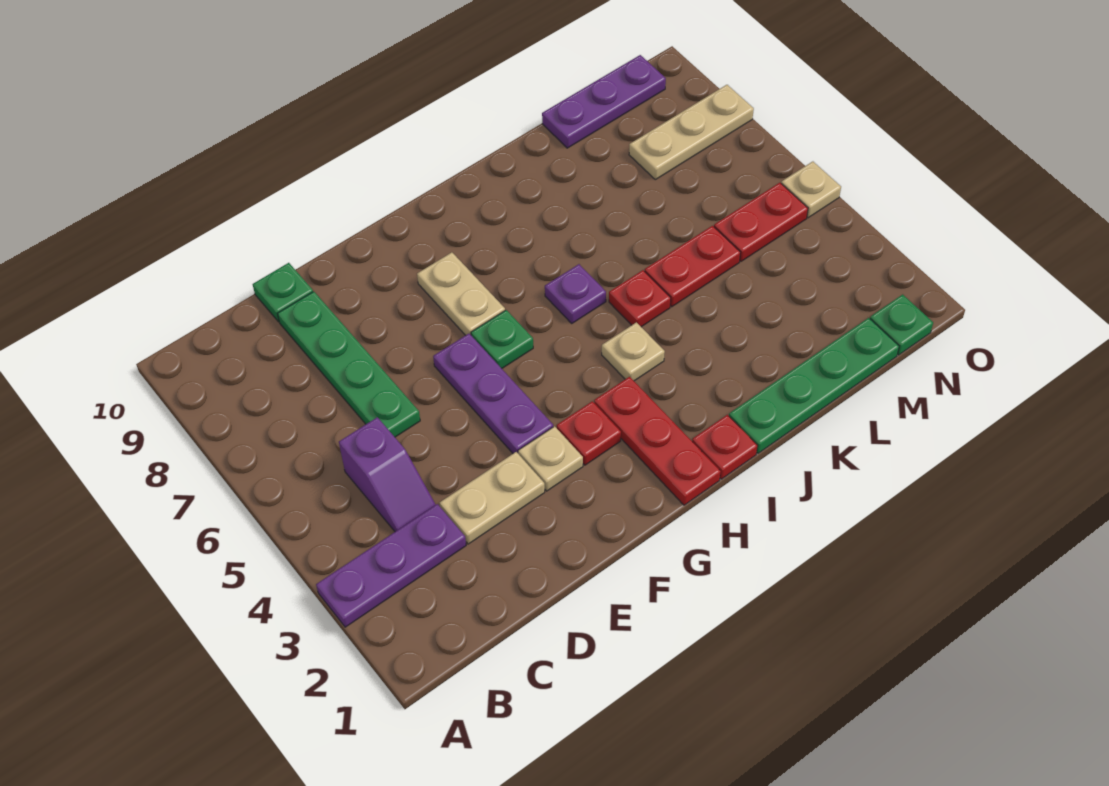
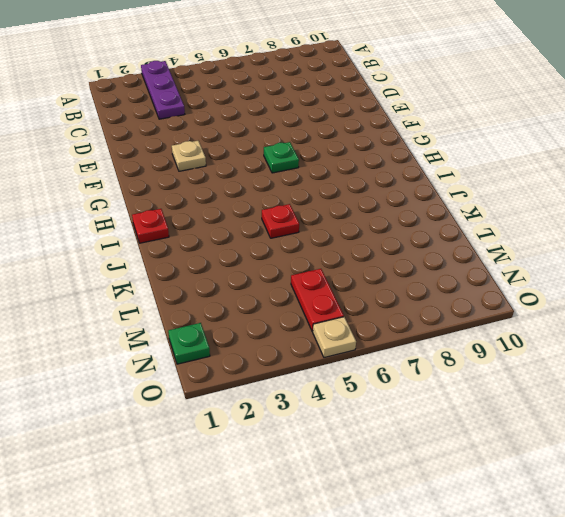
none -> purple 1x2 slope [339,417,436,532]
none -> tan 1x2 plate [440,452,545,544]
none -> green 1x4 plate [278,292,420,437]

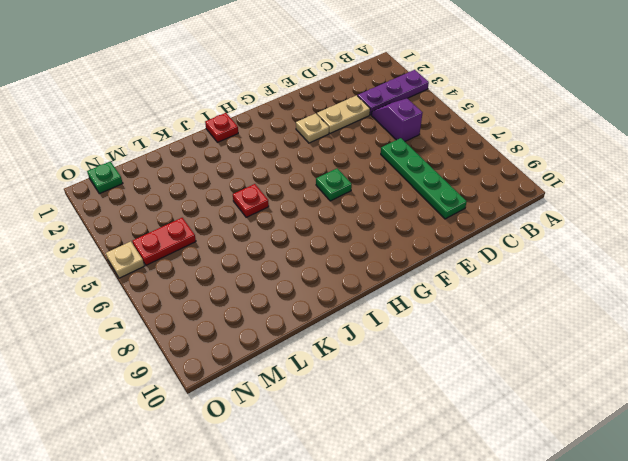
none -> green 1x1 plate [253,263,313,322]
none -> purple 1x3 plate [433,334,553,453]
none -> red 1x1 plate [557,401,621,465]

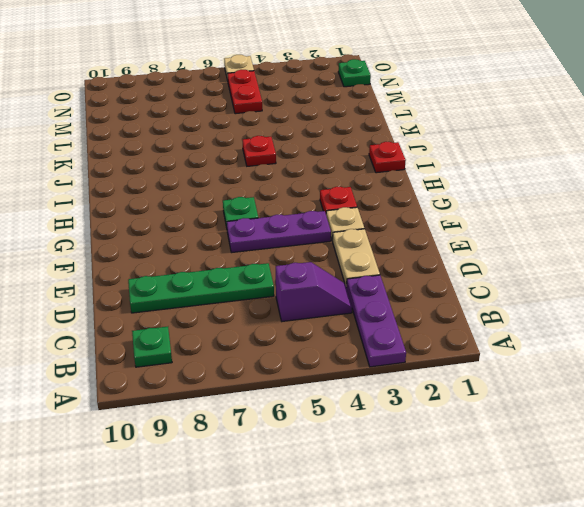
green 1x1 plate [132,327,172,367] -> green 1x1 plate moved to [253,263,313,322]
none -> tan 1x2 plate [417,252,505,335]
none -> red 1x3 plate [594,377,721,505]
none -> tan 1x1 plate [602,322,665,381]

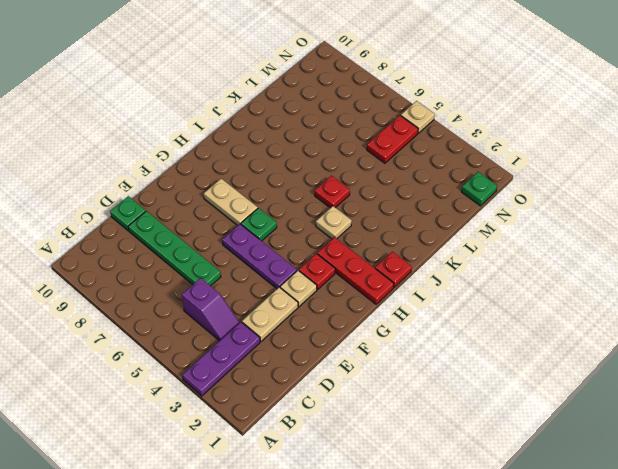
none -> purple 1x1 plate [545,264,606,323]
none -> green 1x4 plate [729,318,899,453]
none -> red 1x2 plate [645,226,741,307]

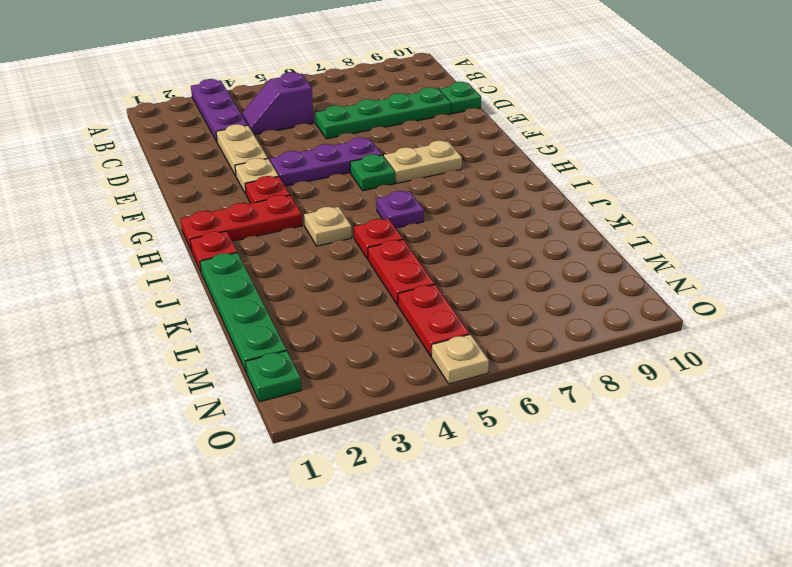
none -> purple 1x3 plate [542,55,666,148]
none -> tan 1x3 plate [629,85,754,180]

